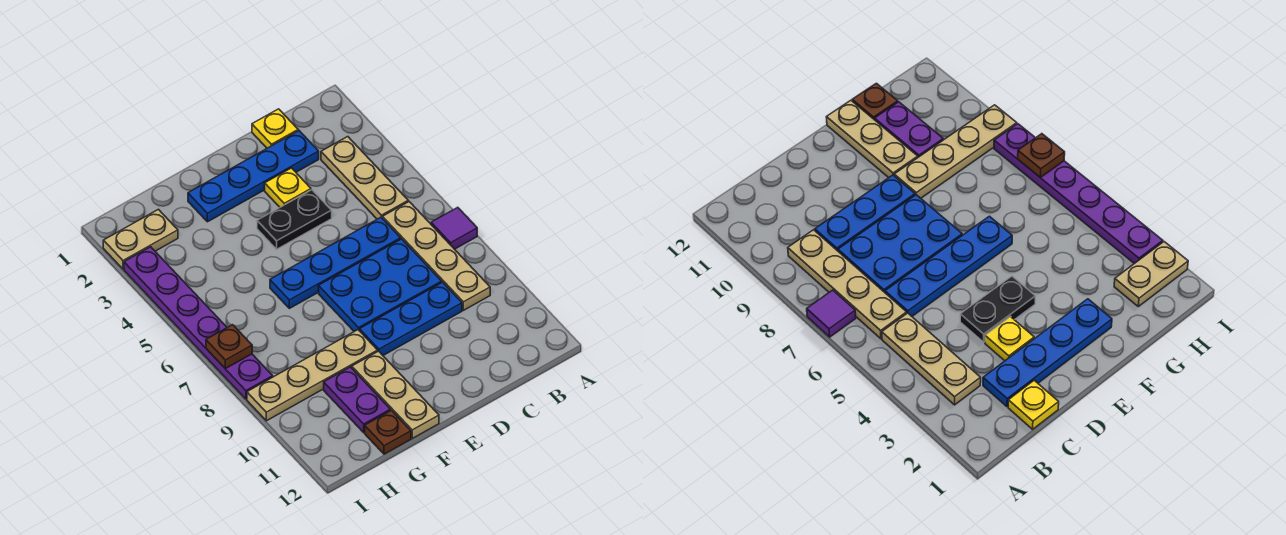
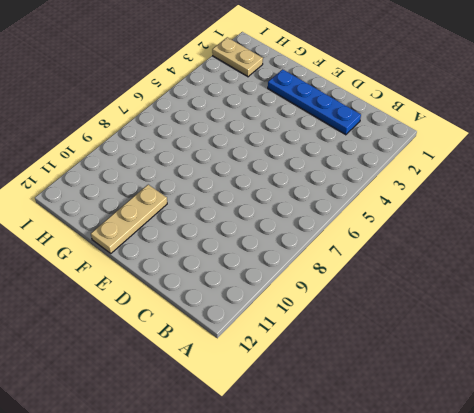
none -> purple 1x1 tile [431,207,477,249]
none -> tan 1x3 plate [321,137,408,219]
none -> tan 1x4 plate [382,202,490,310]

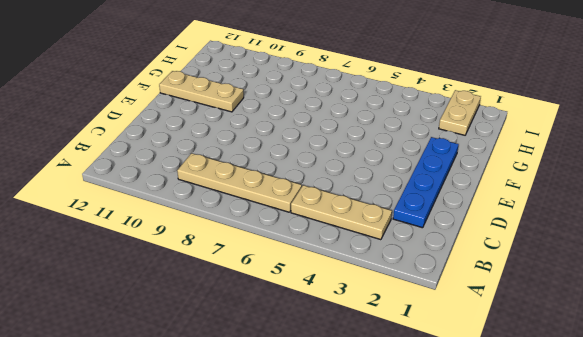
none -> purple 1x1 tile [431,207,477,249]
none -> yellow 1x1 plate [252,109,298,148]
none -> blue 1x4 plate [270,217,401,308]

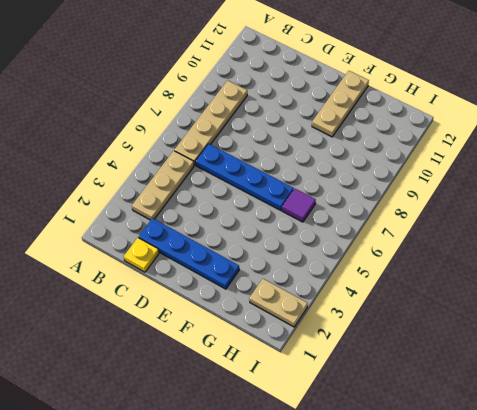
purple 1x1 tile [282,189,316,222] -> purple 1x1 tile moved to [431,207,477,249]
none -> blue 2x3 plate [319,239,442,331]
none -> blue 1x3 plate [359,282,462,355]
none -> yellow 1x1 plate [265,168,311,207]

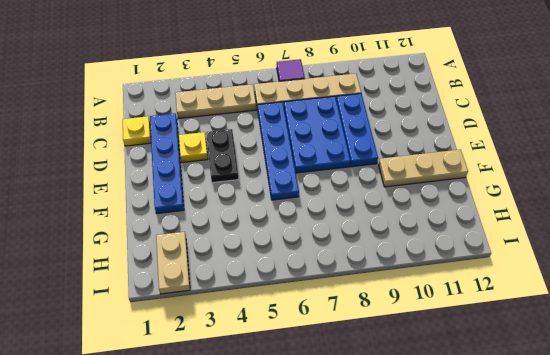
none -> tan 1x4 plate [247,330,378,421]
none -> purple 1x2 plate [324,367,390,432]
none -> brown 1x1 plate [365,410,411,454]

